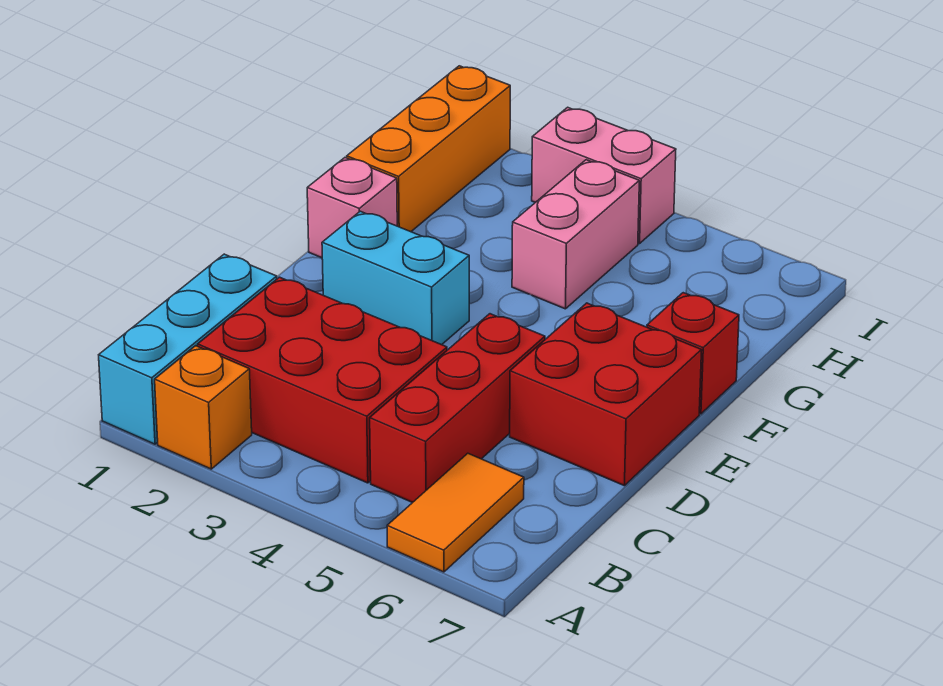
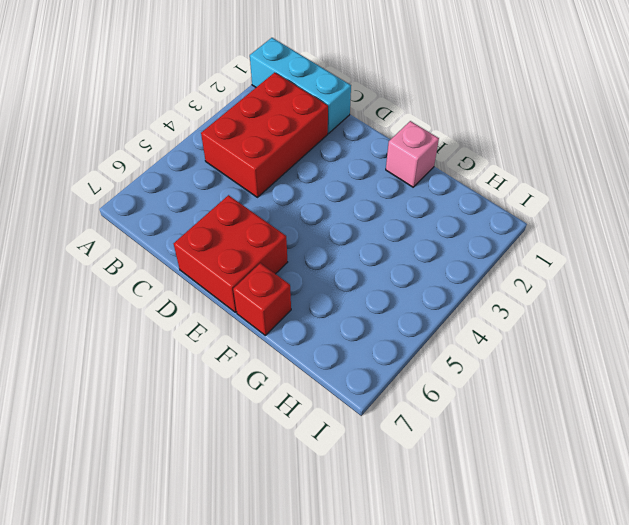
none -> orange 1x1 brick [155,346,252,469]
none -> orange 1x2 tile [387,453,524,572]
none -> red 1x3 brick [370,314,545,503]

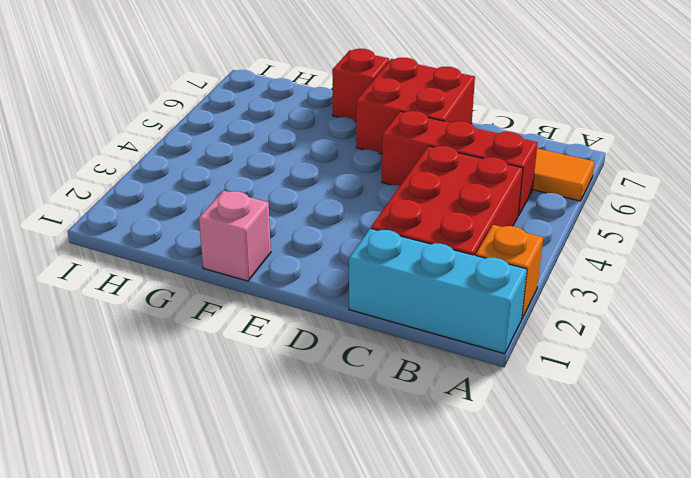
none -> cyan 1x2 brick [322,211,469,345]
none -> orange 1x3 brick [347,66,510,232]
none -> pink 1x2 brick [512,160,639,309]

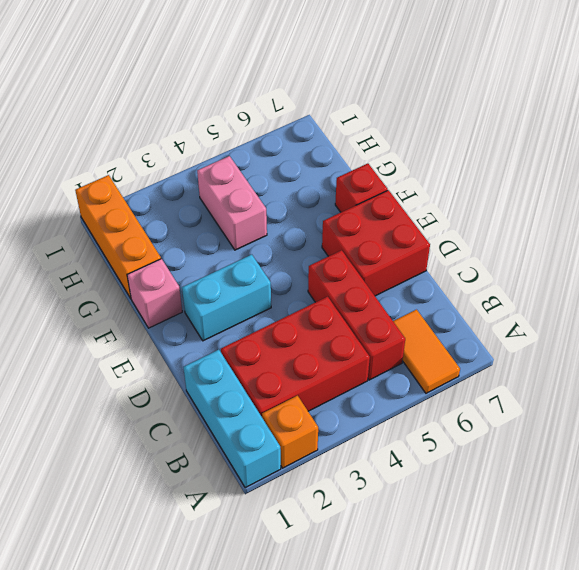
none -> pink 1x2 brick [532,107,676,244]

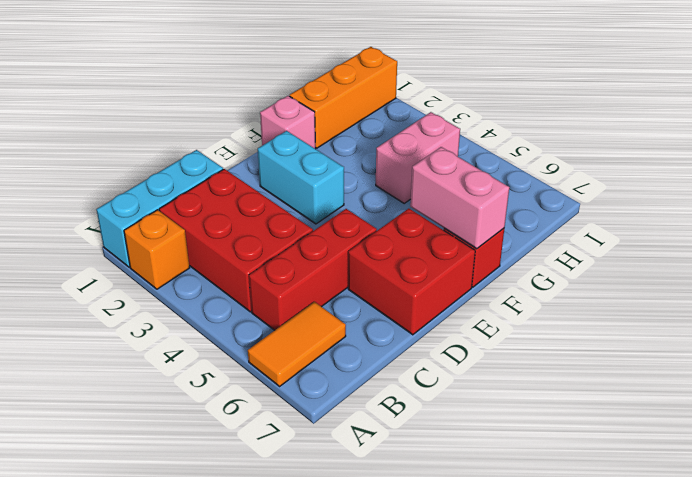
pink 1x2 brick [410,147,509,249] -> pink 1x2 brick moved to [532,107,676,244]

